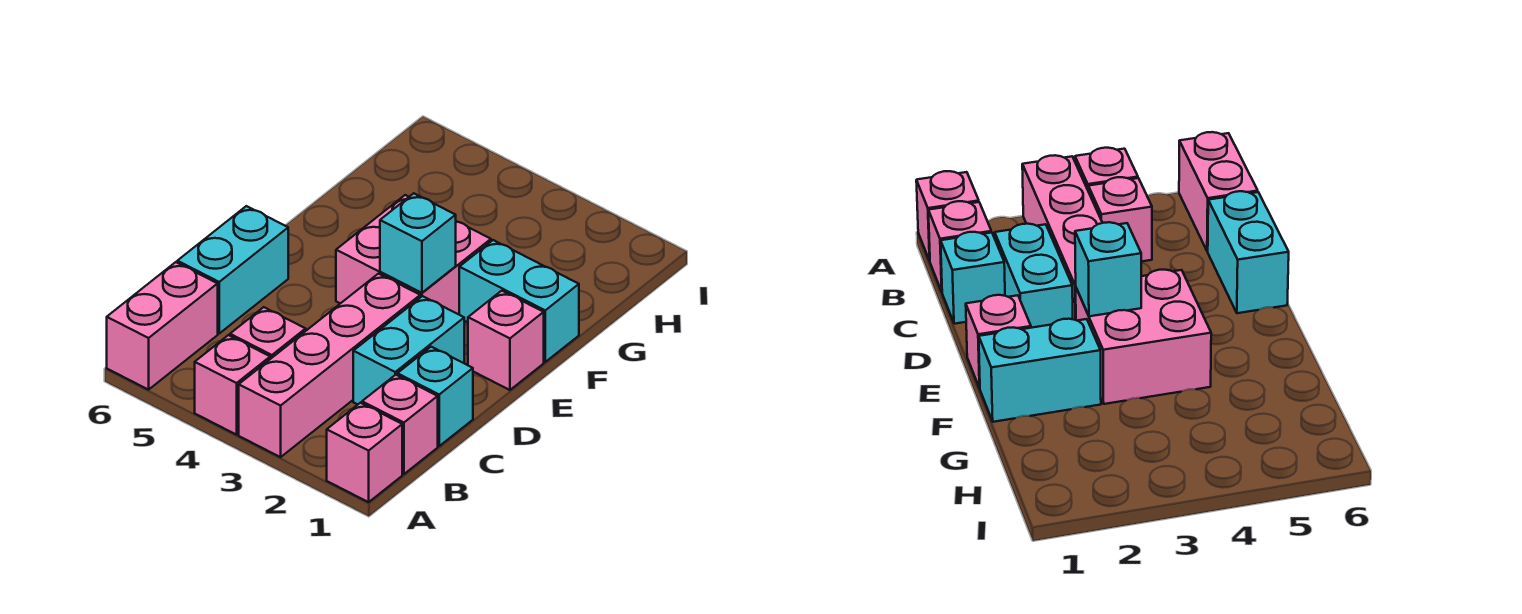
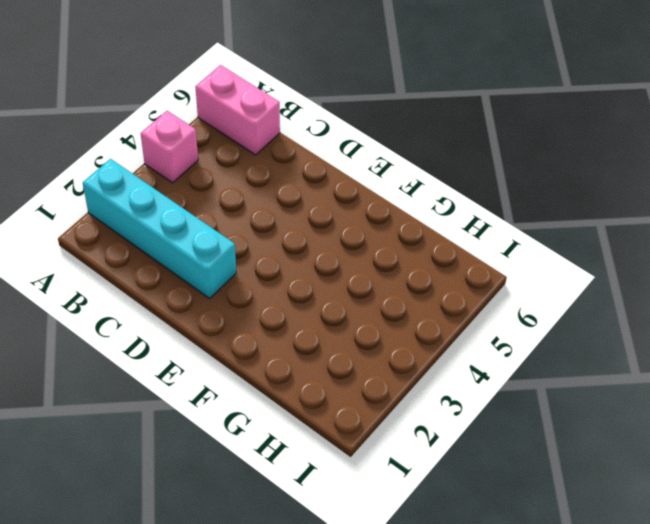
cyan 1x4 brick [83,159,236,298] -> cyan 1x2 brick [353,296,464,404]
none -> pink 1x1 brick [327,403,402,502]
none -> pink 1x4 brick [239,274,420,457]
none -> pink 1x1 brick [362,375,438,474]

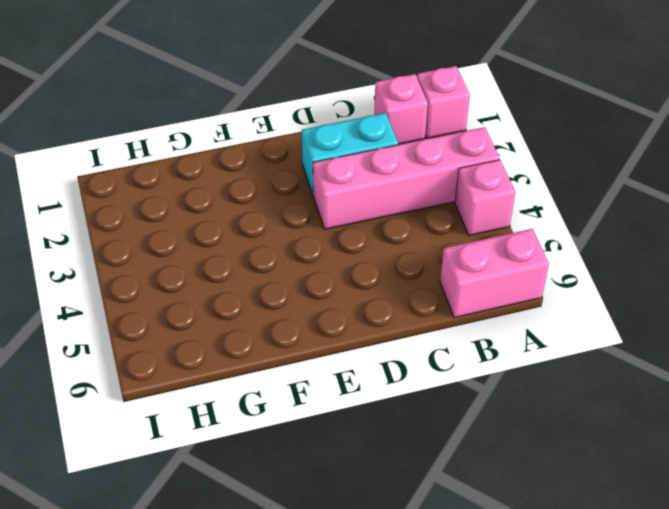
none -> pink 1x1 brick [230,307,306,359]
none -> cyan 1x1 brick [397,347,473,446]
none -> cyan 1x2 brick [177,206,288,333]

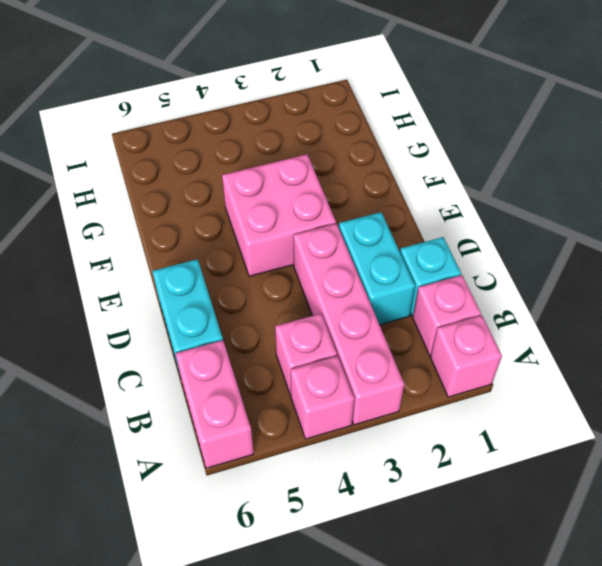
none -> pink 1x1 brick [468,291,544,390]
none -> cyan 1x2 brick [459,240,579,362]
none -> cyan 1x1 brick [380,193,456,293]

